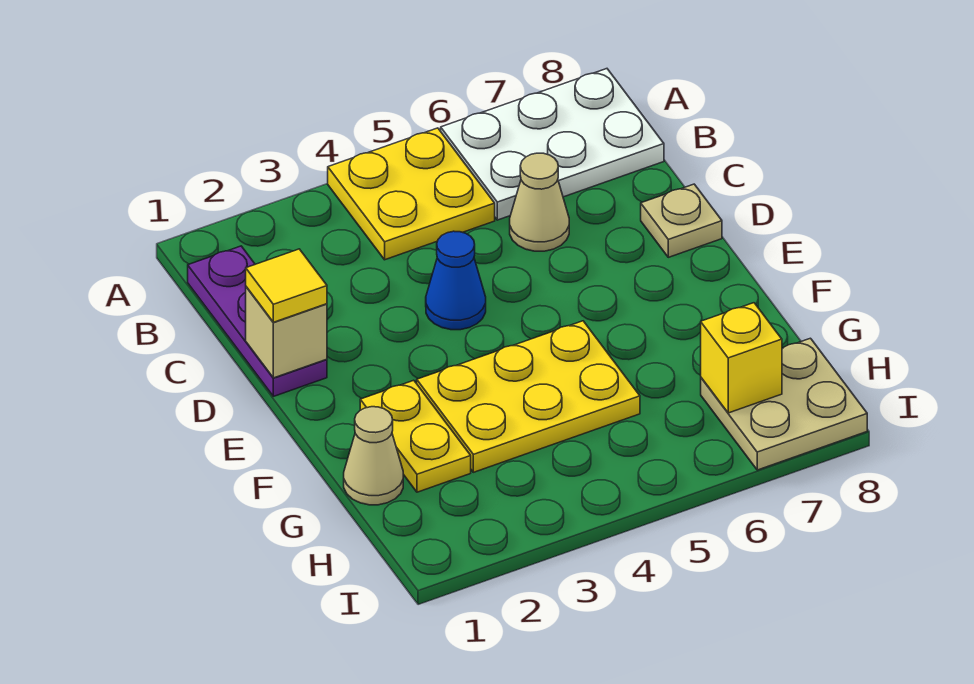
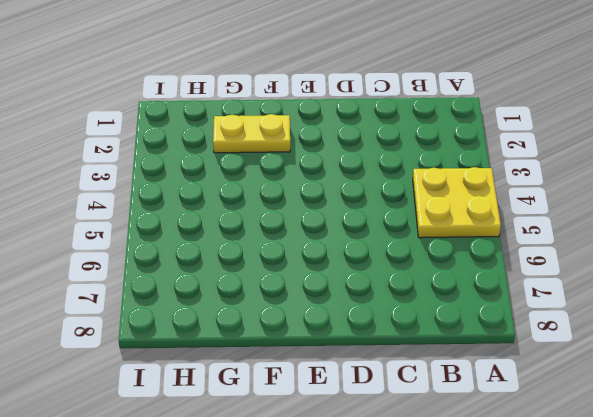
none -> white 2x3 plate [441,69,664,220]
none -> purple 1x3 plate [188,246,327,396]
none -> tan 1x1 cone [510,153,569,251]

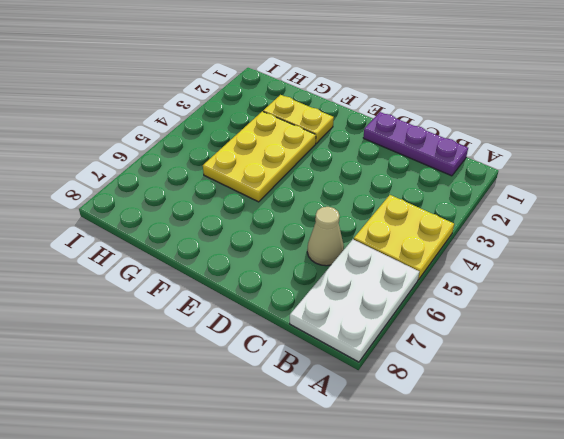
none -> blue 1x1 cone [426,231,486,330]
none -> tan 1x1 plate [641,184,722,257]
none -> tan 1x1 cone [344,407,403,505]

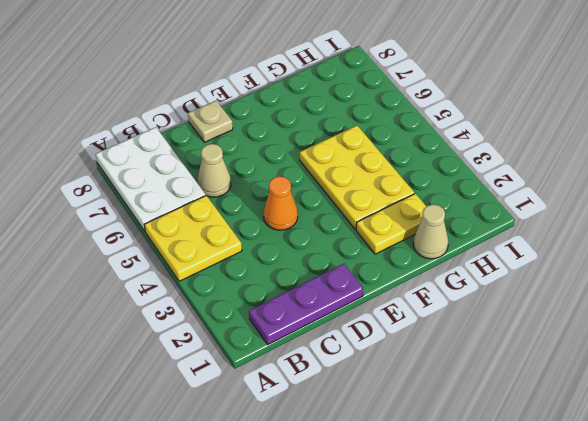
orange 1x1 cone [264,176,298,230] -> blue 1x1 cone [426,231,486,330]
none -> tan 2x2 plate [701,338,867,470]
none -> tan 1x1 brick [246,287,327,378]
none -> yellow 1x1 brick [701,303,782,413]

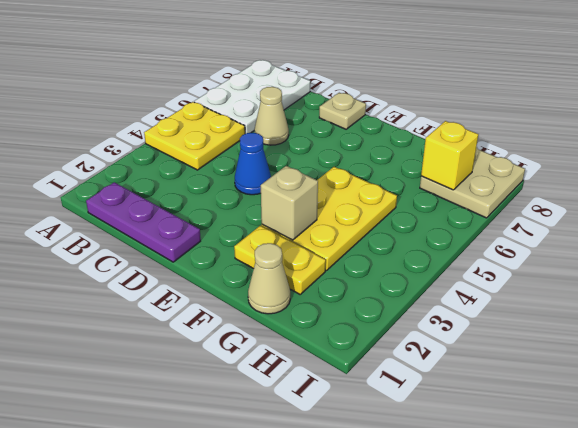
tan 1x1 brick [261,166,318,240] -> tan 1x1 brick moved to [246,287,327,378]
none -> yellow 1x1 tile [246,249,327,322]

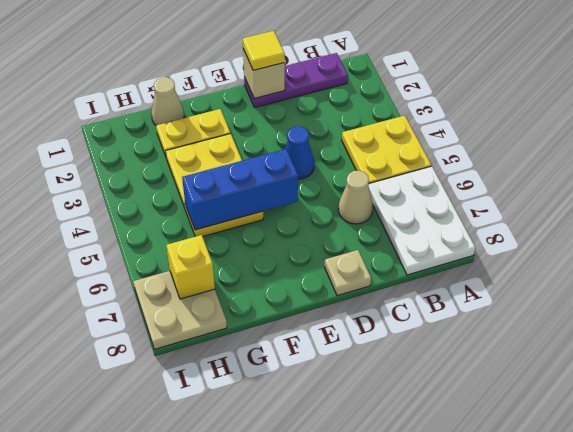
blue 1x3 brick [182,149,298,230] -> none

